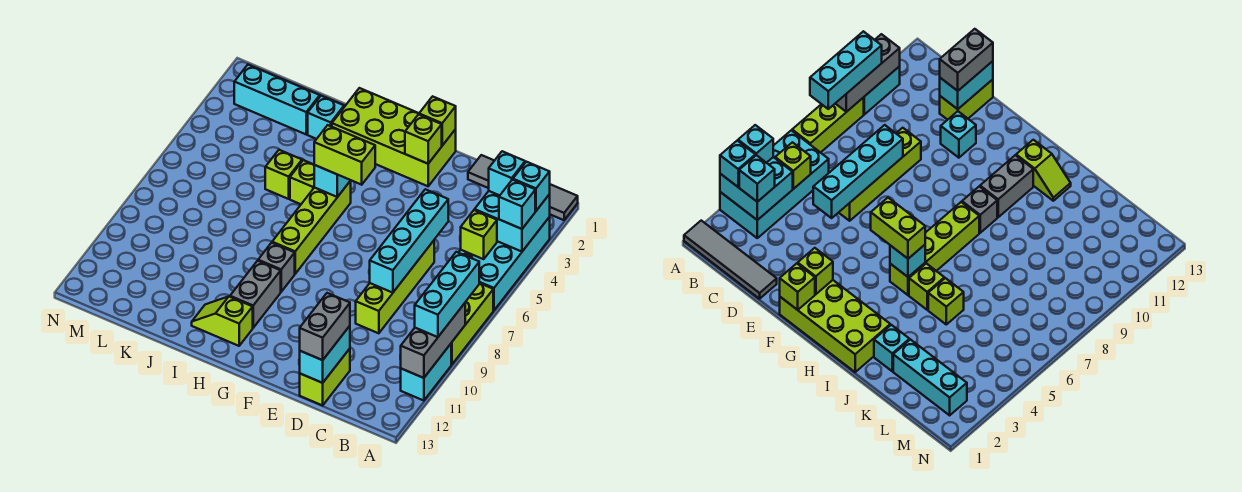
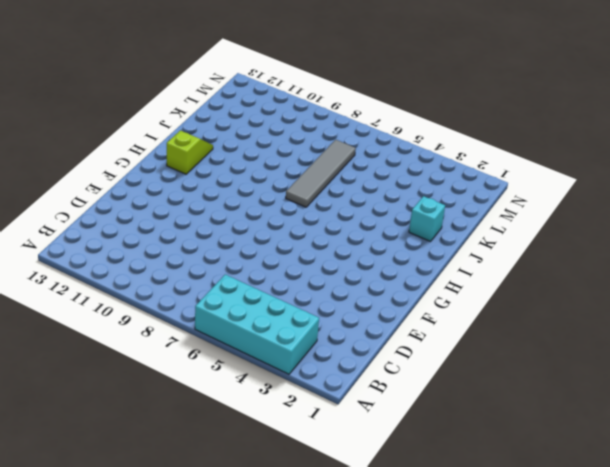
grey 1x4 tile [286,140,356,207] -> grey 1x4 tile moved to [468,155,578,220]
none -> lime 1x3 brick [451,283,493,364]
none -> cyan 1x2 brick [401,344,451,401]
none -> lime 1x4 brick [356,241,434,333]
none -> lime 1x2 brick [300,349,350,405]

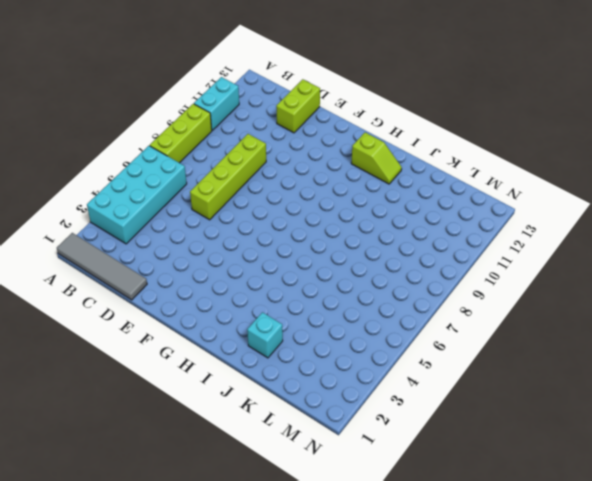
none -> cyan 1x1 brick [941,111,976,158]
none -> lime 2x4 brick [332,88,456,186]
none -> lime 1x4 brick [272,181,351,274]
none -> grey 1x1 brick [258,243,295,292]

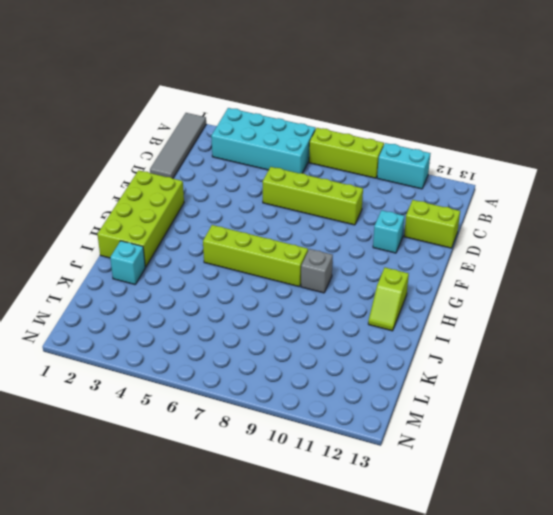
none -> grey 1x2 brick [230,261,281,328]
none -> lime 1x1 brick [290,160,314,204]
none -> lime 1x1 brick [265,150,302,199]
none -> cyan 1x3 brick [234,65,320,134]

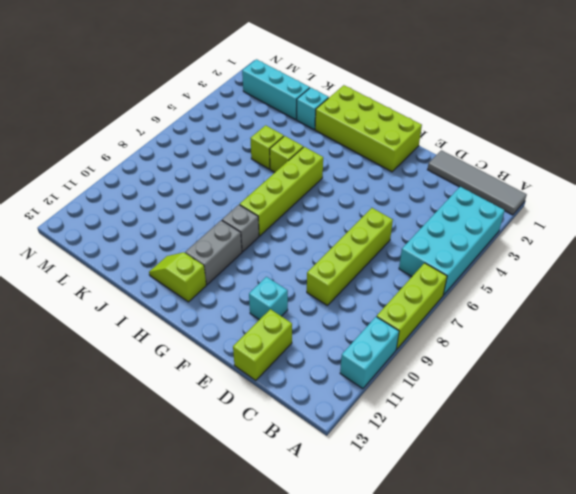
none -> cyan 2x2 brick [475,191,550,252]
none -> grey 1x3 brick [400,303,465,378]
none -> lime 1x1 brick [461,210,497,259]
none -> cyan 1x4 brick [370,189,448,293]

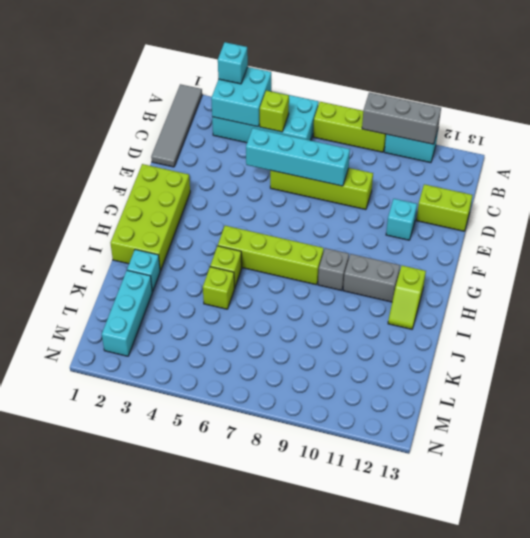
none -> cyan 1x2 brick [300,326,350,383]
none -> lime 1x1 brick [419,96,456,146]
none -> lime 1x1 brick [405,115,442,164]
none -> cyan 1x1 brick [314,165,351,197]

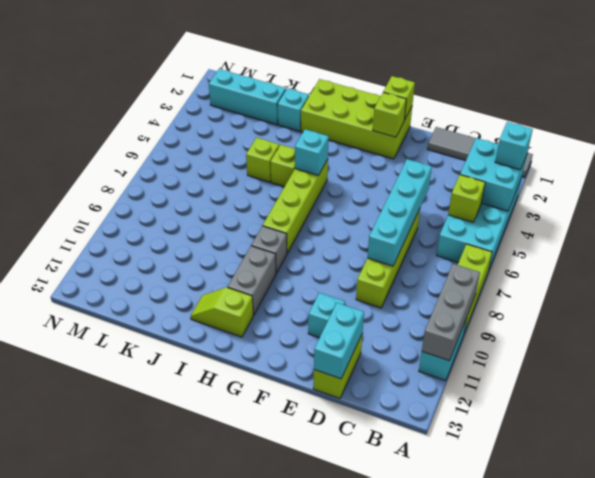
none -> cyan 1x1 brick [499,180,535,229]
none -> cyan 1x3 brick [415,252,479,337]
none -> cyan 1x1 brick [489,151,525,195]
none -> grey 1x2 brick [300,293,350,360]

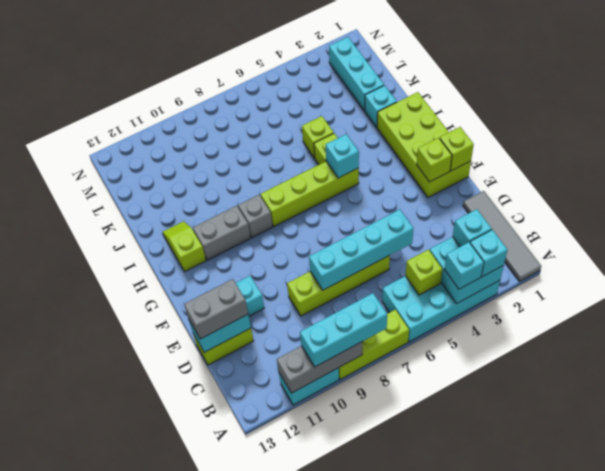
none -> lime 1x2 brick [314,125,375,185]

